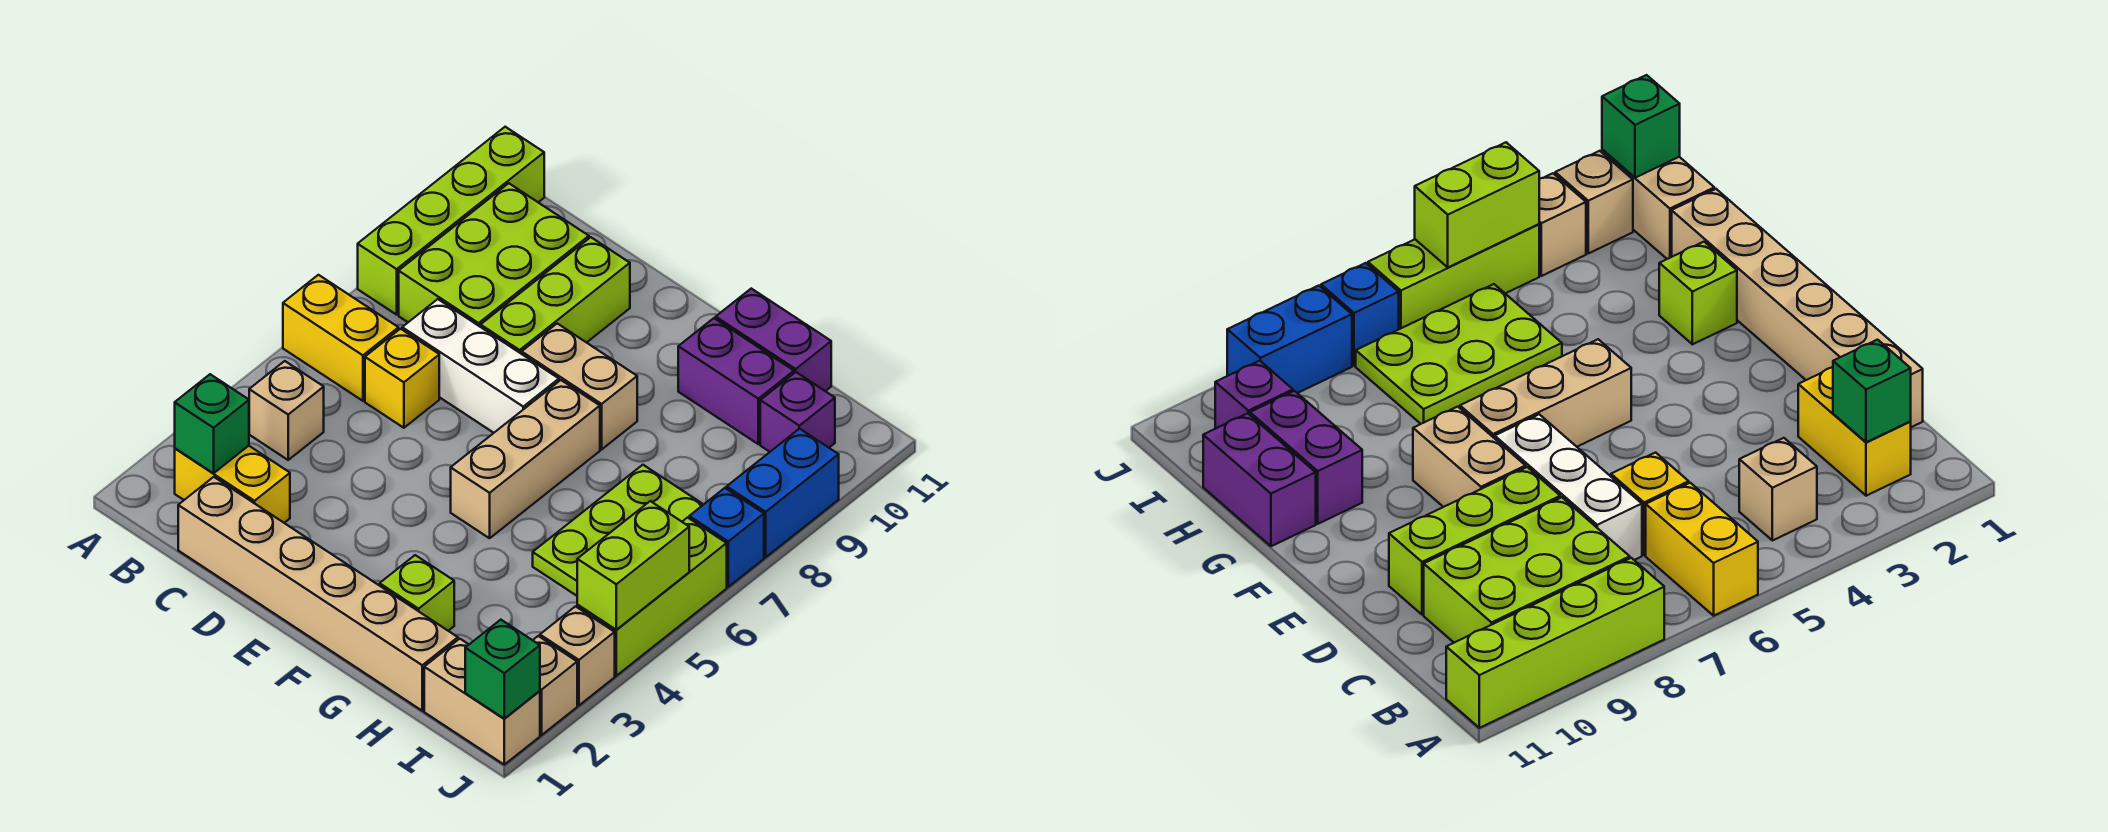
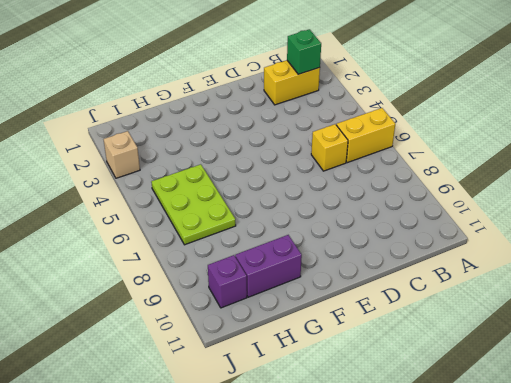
none -> lime 1x4 brick [358,127,544,315]
none -> tan 1x1 brick [249,361,324,460]
none -> lime 2x3 brick [399,183,589,327]

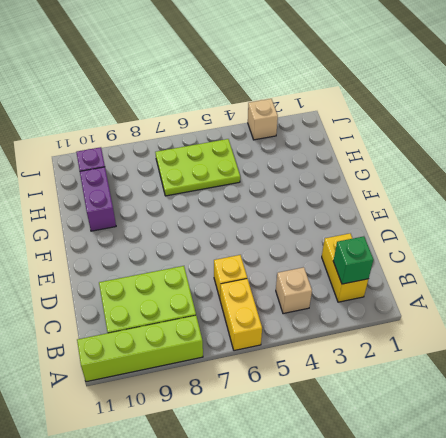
none -> tan 1x6 brick [178,477,458,711]
none -> white 1x3 brick [402,299,559,433]
none -> lime 1x3 brick [481,237,630,354]

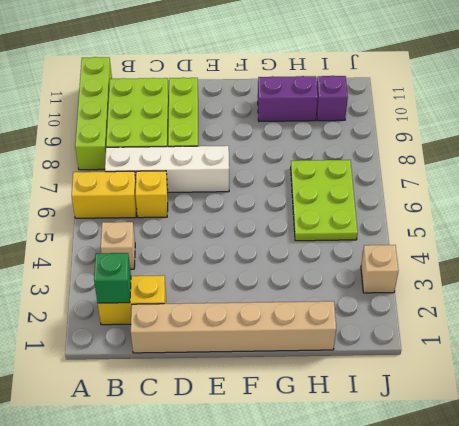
white 1x4 brick [105,146,229,192] -> white 1x3 brick [402,299,559,433]
none -> tan 1x2 brick [522,324,637,449]
none -> tan 1x3 brick [451,380,600,538]
none -> lime 1x1 brick [380,555,454,631]

